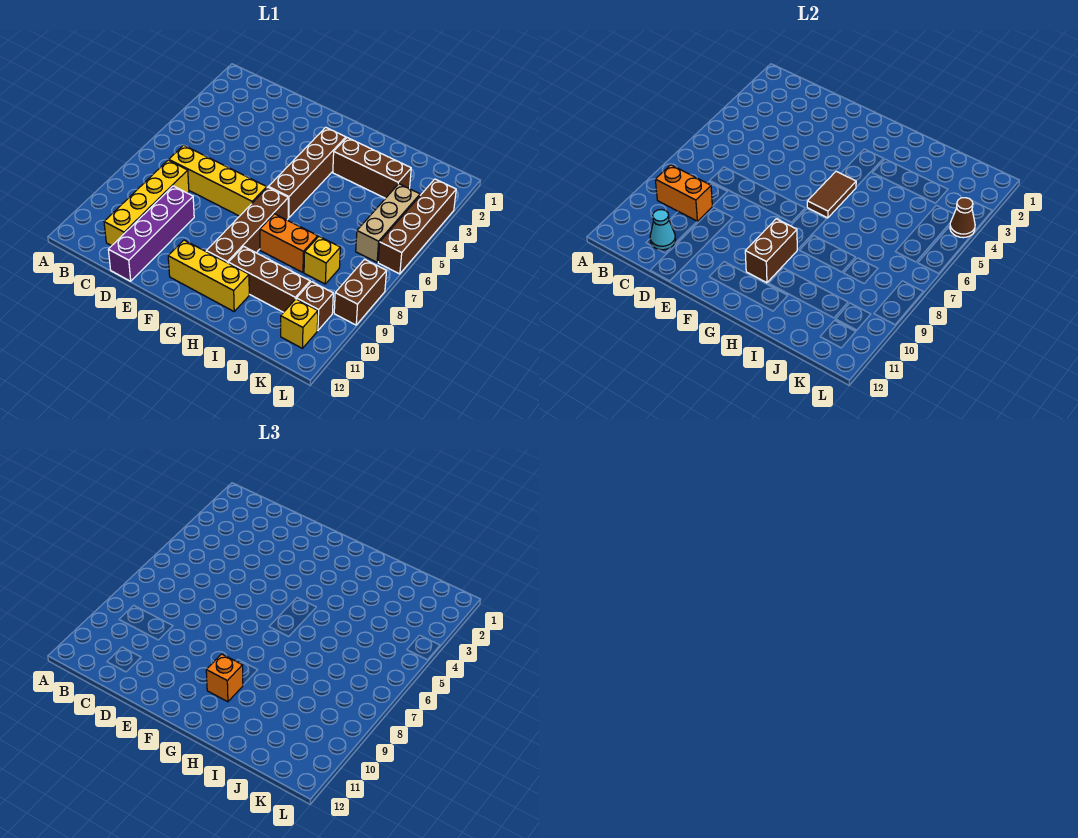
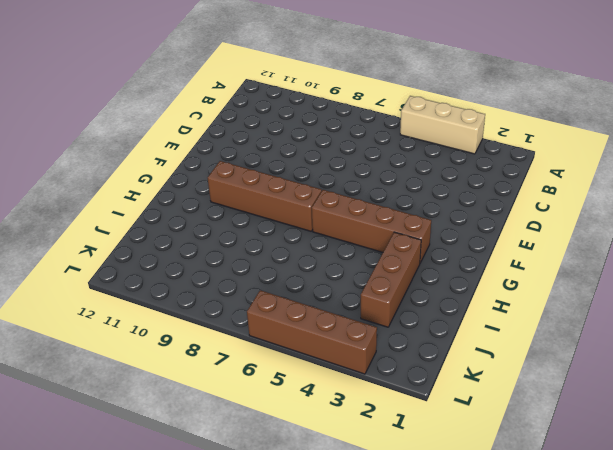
tan 1x3 brick [400,96,485,154] -> tan 1x3 brick moved to [356,184,420,262]
none -> yellow 1x4 brick [169,145,267,216]
none -> yellow 1x4 brick [104,160,189,246]
none -> purple 1x4 brick [108,186,194,281]

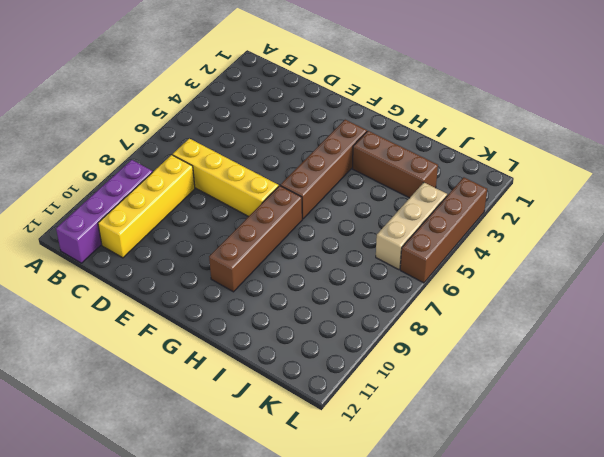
purple 1x4 brick [56,160,153,263] -> purple 1x4 brick moved to [108,186,194,281]
none -> yellow 1x3 brick [168,240,249,311]
none -> orange 1x2 brick [260,214,318,272]
none -> brown 1x3 brick [228,246,310,312]

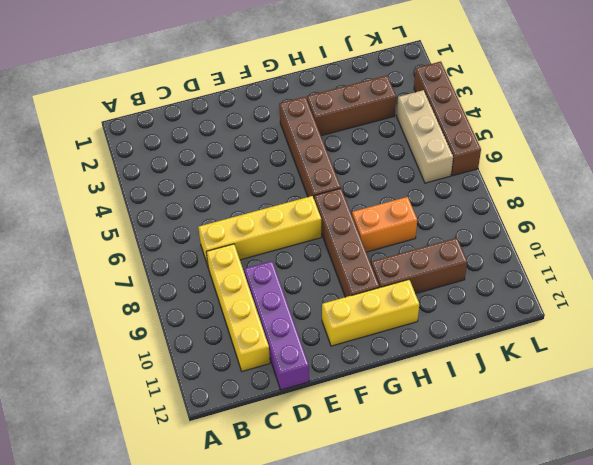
none -> yellow 1x1 brick [304,237,340,284]
none -> brown 1x1 brick [297,282,333,331]
none -> yellow 1x1 brick [281,299,318,348]

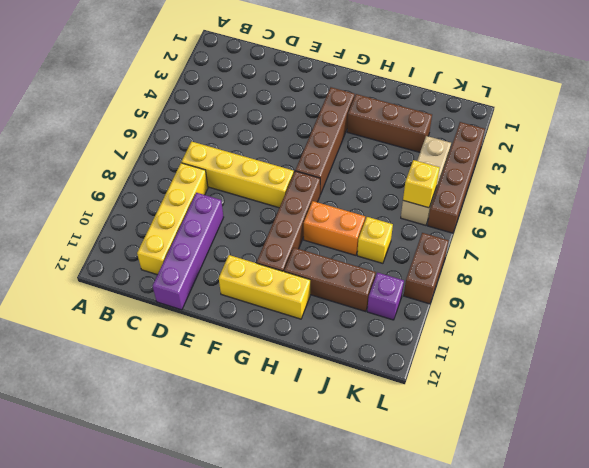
yellow 1x1 brick [403,160,440,208] -> yellow 1x1 brick moved to [281,299,318,348]
purple 1x1 brick [367,272,404,320] -> brown 1x1 brick [297,282,333,331]
none -> orange 1x2 brick [655,165,712,221]
none -> cyan 1x1 cone [650,210,676,250]
none -> brown 1x2 tile [807,171,856,218]

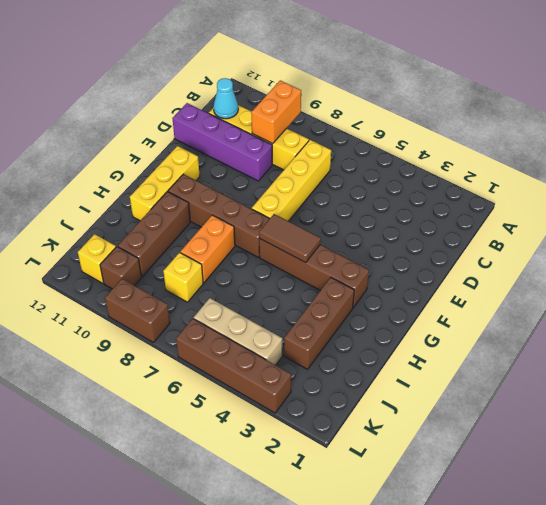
none -> brown 1x2 brick [745,219,797,283]
none -> brown 1x1 cone [950,198,975,238]
none -> orange 1x1 brick [206,654,243,702]

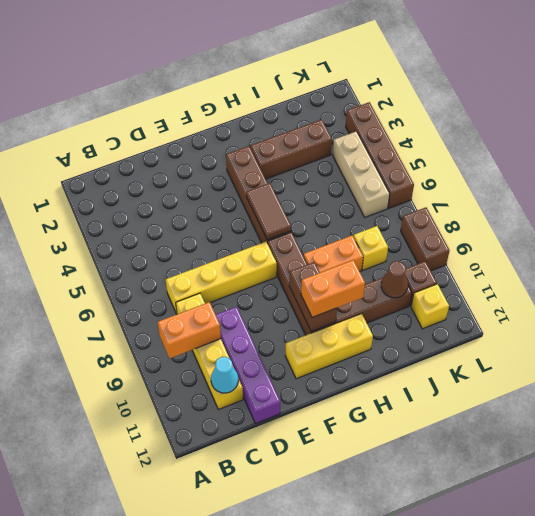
orange 1x2 brick [301,260,365,317] -> orange 1x1 brick [206,654,243,702]
brown 1x1 cone [381,261,408,298] -> brown 1x1 cone moved to [950,198,975,238]

